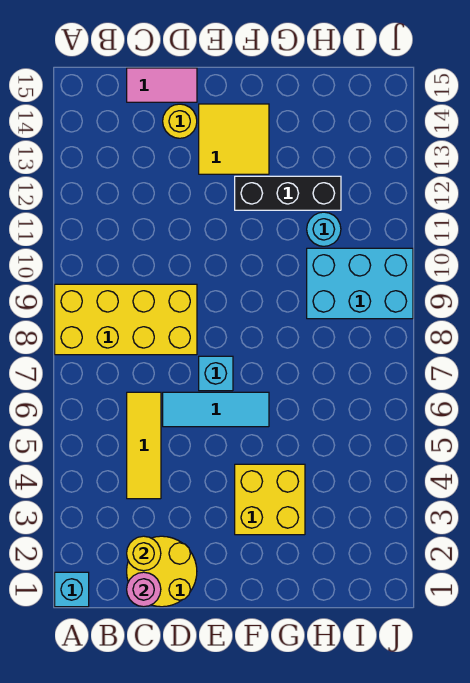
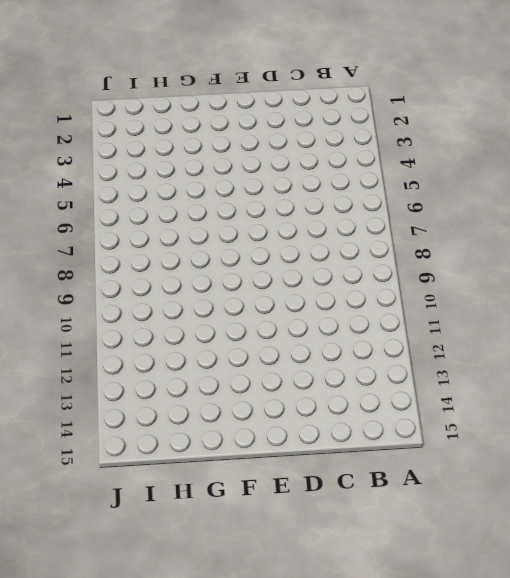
none -> cyan 1x1 brick [55,572,89,607]
none -> yellow 2x4 brick [55,284,197,355]
none -> yellow 2x2 round brick [127,536,197,607]

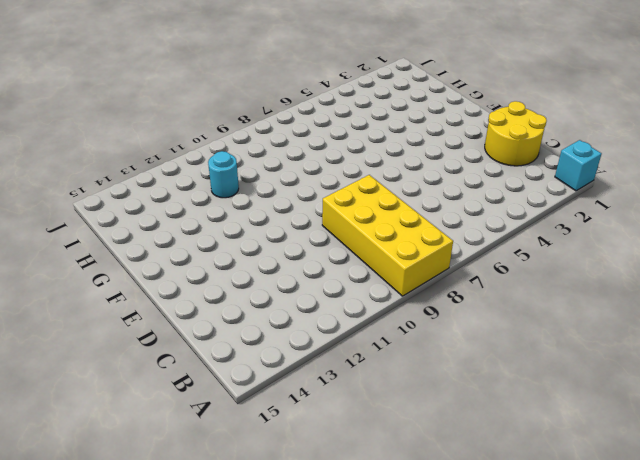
none -> yellow 1x3 tile [127,392,161,499]
none -> pink 1x2 tile [127,68,197,102]
none -> cyan 1x3 tile [163,392,269,427]

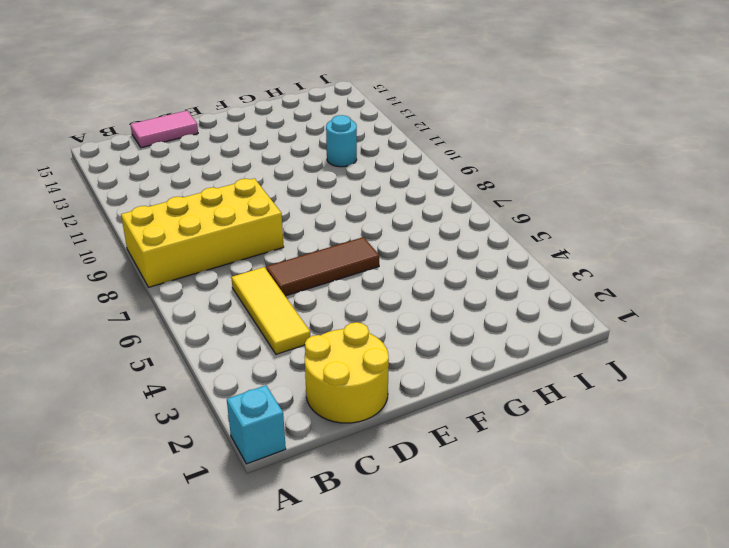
brown 1x3 tile [266,237,379,296] -> cyan 1x3 tile [163,392,269,427]
none -> yellow 1x1 round brick [163,104,197,138]
none -> cyan 1x1 brick [199,356,233,391]
none -> yellow 2x2 tile [199,104,269,174]

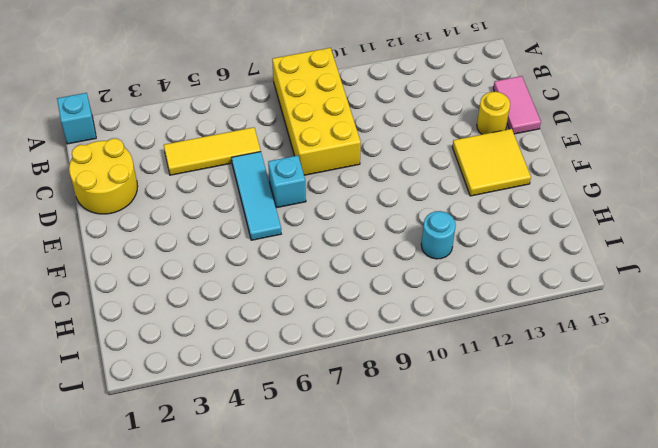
none -> yellow 2x2 brick [235,464,305,535]
none -> black 1x3 brick [235,176,341,210]
none -> cyan 2x3 brick [307,248,413,319]

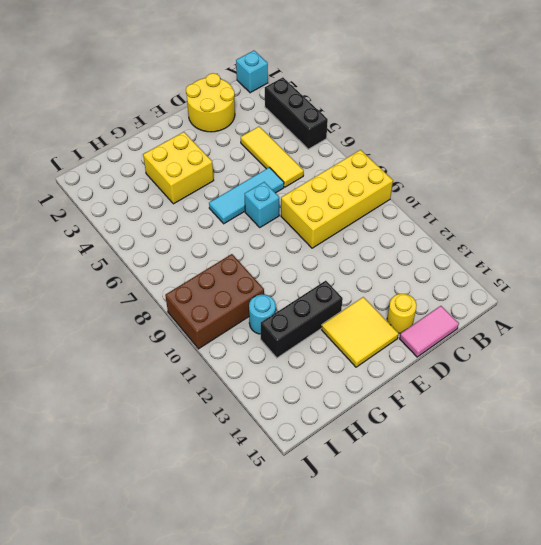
black 1x3 brick [265,77,328,149] -> none
brown 2x3 brick [165,254,264,349] -> cyan 2x3 brick [307,248,413,319]
none -> pink 1x1 round brick [127,572,161,607]
none -> yellow 1x1 round brick [127,536,161,571]

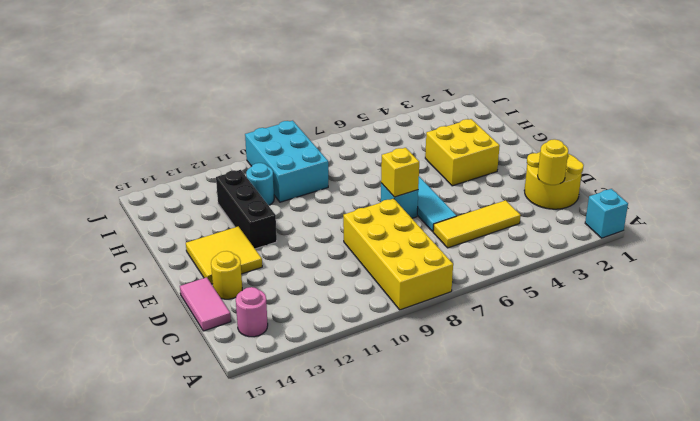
pink 1x1 round brick [236,287,268,337] -> pink 1x1 round brick moved to [127,572,161,607]
yellow 1x1 brick [381,148,419,197] -> none

